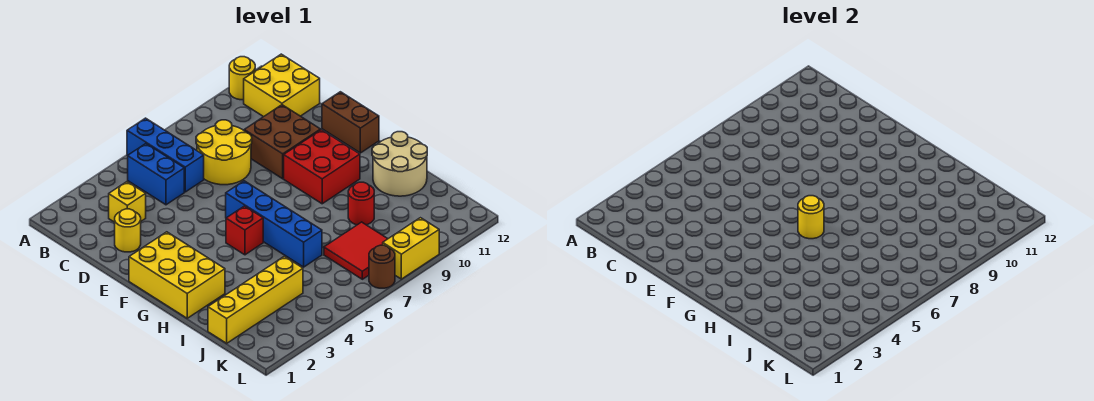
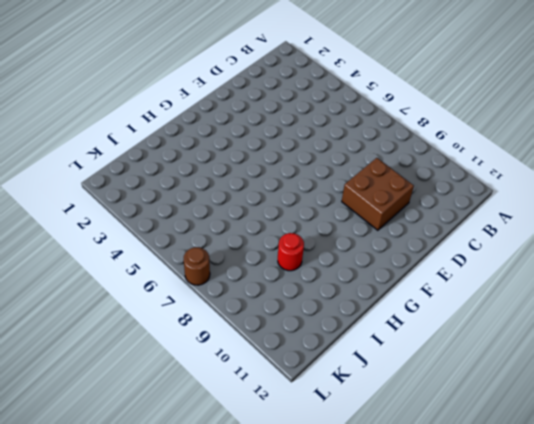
none -> blue 1x3 brick [127,118,204,192]
none -> yellow 1x1 round brick [229,57,255,100]
none -> blue 1x2 brick [128,144,184,205]

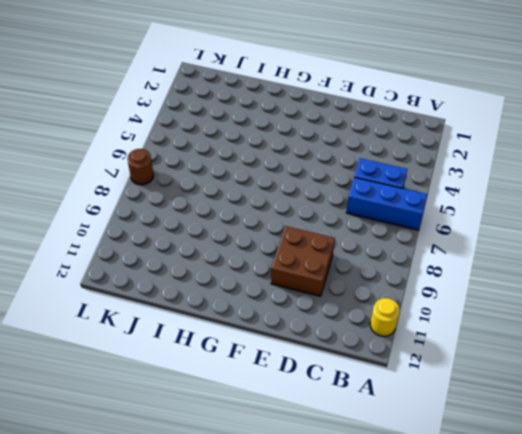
none -> yellow 2x2 brick [244,54,320,117]
none -> yellow 1x1 brick [109,182,146,222]
none -> yellow 2x2 round brick [196,120,252,185]

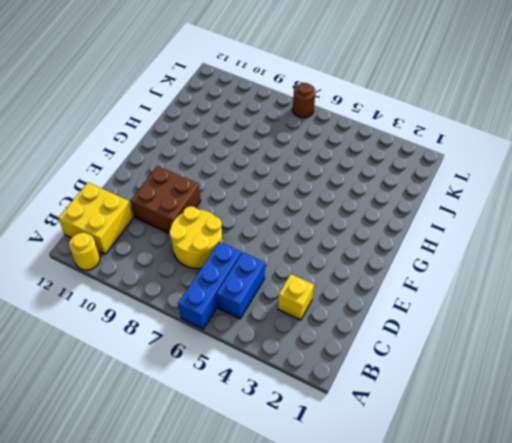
none -> yellow 1x1 round brick [115,209,141,252]
none -> brown 1x2 brick [322,92,379,153]
none -> yellow 2x3 brick [129,232,225,318]

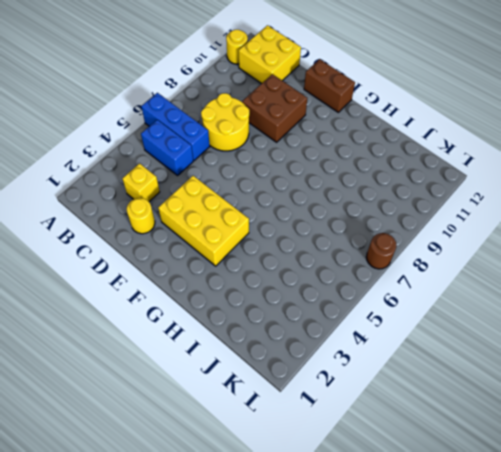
yellow 2x3 brick [158,176,249,266] -> yellow 2x3 brick moved to [129,232,225,318]
none -> blue 1x4 brick [226,181,322,267]
none -> red 2x2 brick [284,130,360,204]
none -> red 1x1 brick [226,206,263,255]

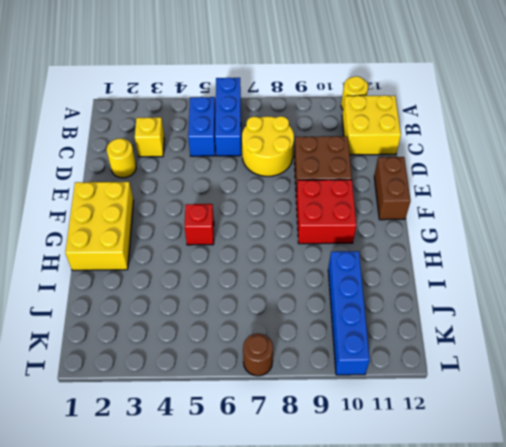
blue 1x4 brick [328,251,370,375] -> blue 1x4 brick moved to [226,181,322,267]
none -> tan 2x2 round brick [372,132,427,196]
none -> red 1x1 round brick [348,182,374,225]
none -> yellow 1x4 brick [208,256,303,343]

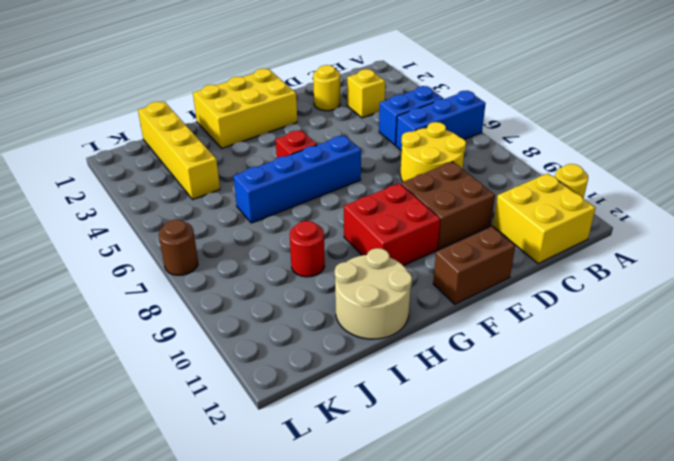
none -> red 2x2 tile [324,222,388,279]
none -> yellow 1x2 brick [383,218,439,279]
none -> yellow 1x1 round brick [798,196,824,239]

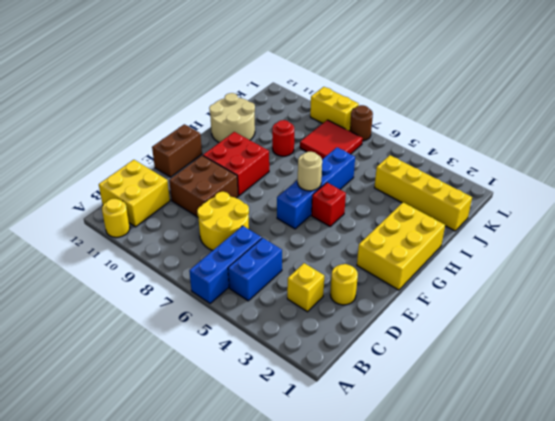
tan 1x1 round brick [298,152,322,191] -> yellow 1x1 round brick [798,196,824,239]

